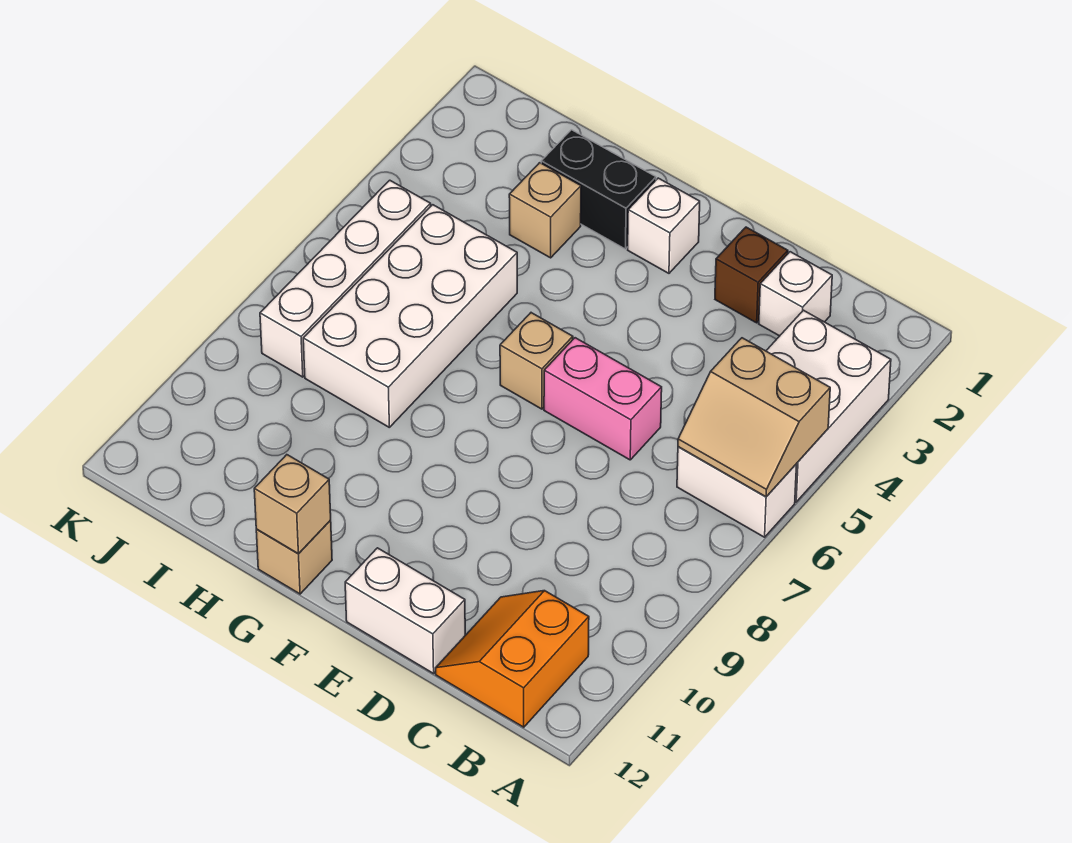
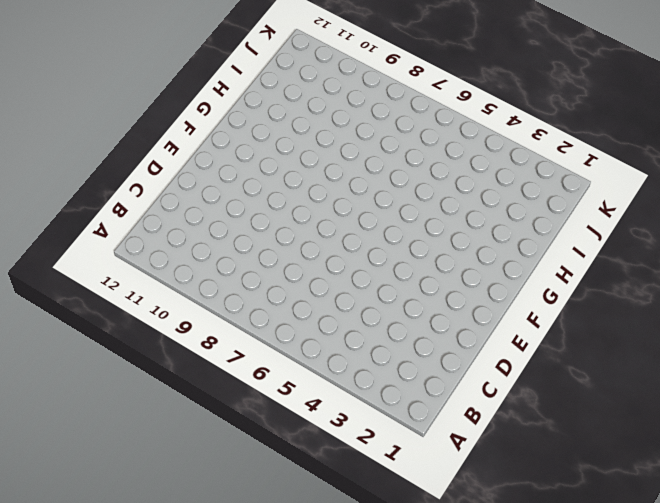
none -> white 2x3 brick [766,310,891,502]
none -> white 1x2 brick [677,447,797,537]
none -> orange 2x2 slope [436,591,589,727]

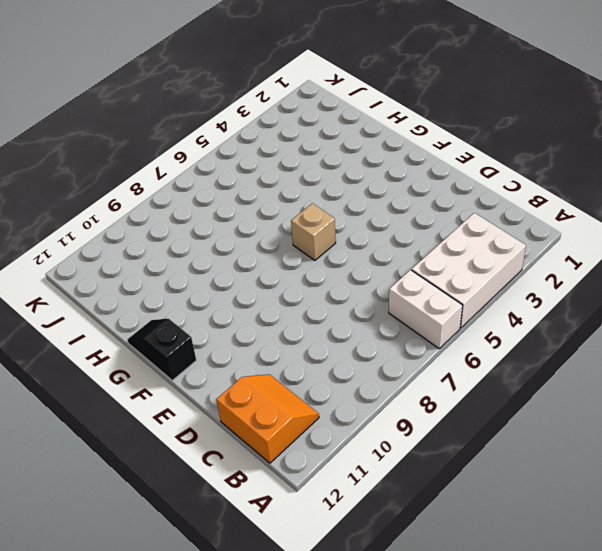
orange 2x2 slope [216,374,319,463] -> orange 2x2 slope turned to [436,591,589,727]
black 1x2 slope [127,318,196,380] -> tan 1x1 brick [256,520,332,594]
none -> white 1x1 brick [759,252,832,336]
none -> brown 1x1 brick [715,227,788,323]
none -> pink 1x2 brick [544,338,662,460]

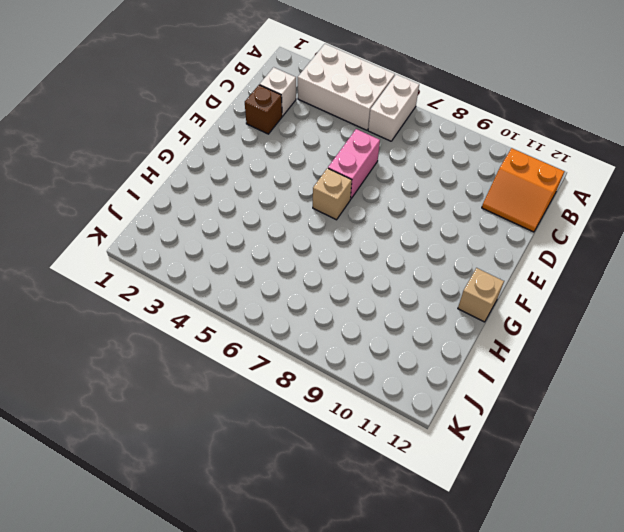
none -> white 1x2 brick [345,548,465,674]
none -> white 1x1 brick [628,178,700,273]
none -> black 1x2 brick [541,130,656,249]

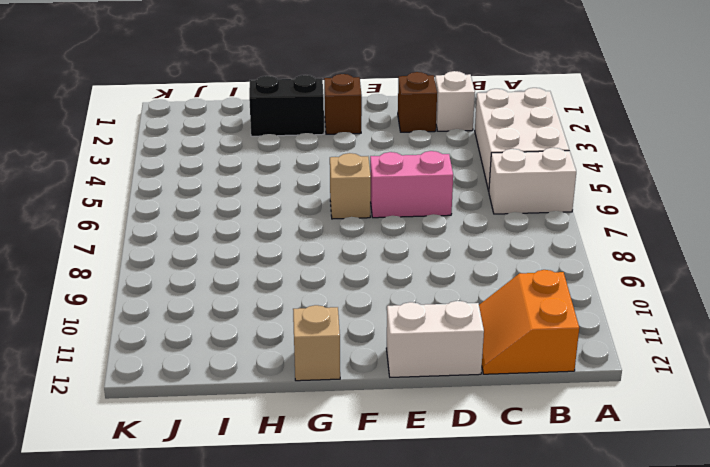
brown 1x1 brick [324,74,362,134] -> white 1x1 brick [628,178,700,273]
none -> tan 1x1 brick [509,163,581,258]
none -> white 2x4 brick [303,205,517,427]
none -> white 1x4 brick [260,180,431,377]

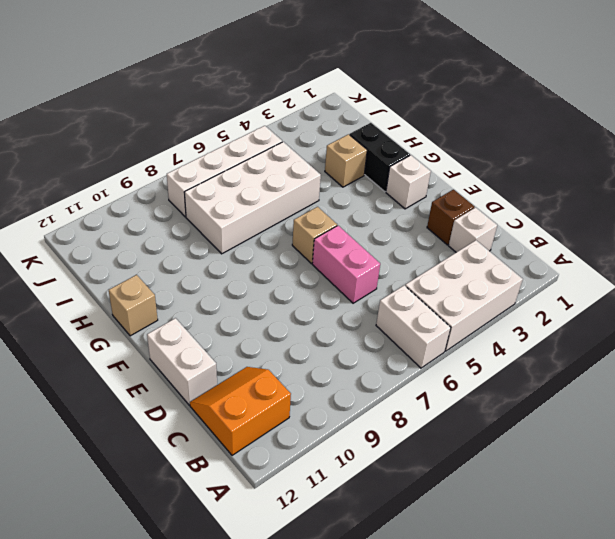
none -> tan 2x2 slope [678,338,830,497]
none -> tan 1x1 brick [254,455,331,554]

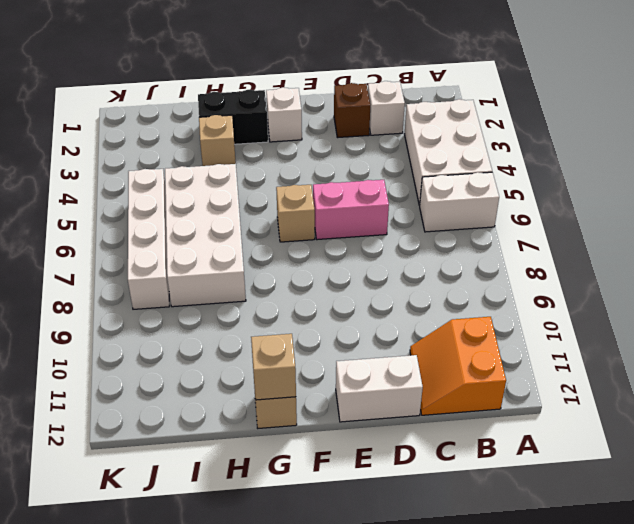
none -> tan 2x2 slope [678,338,830,497]

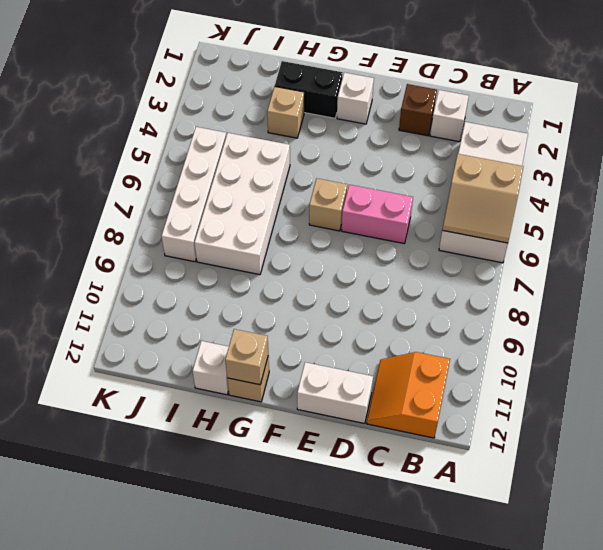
white 1x1 brick [193,341,229,395] -> none

